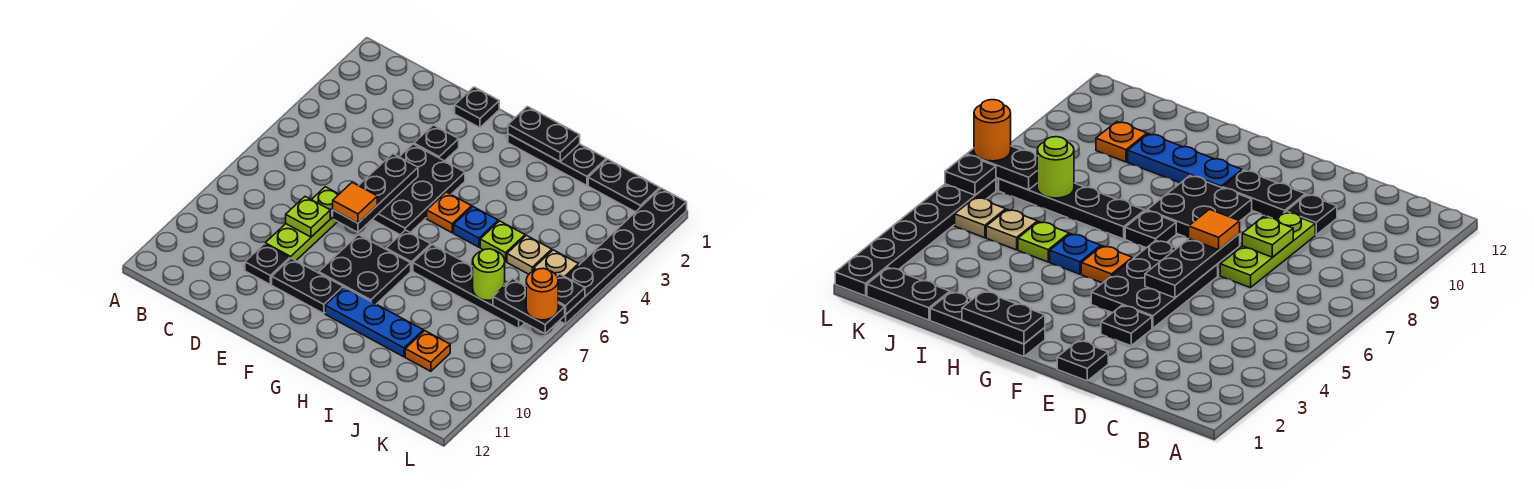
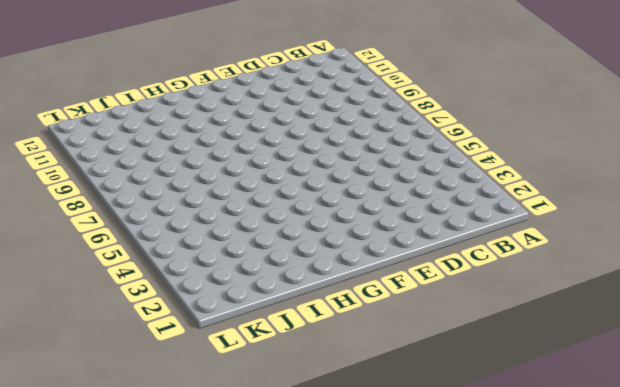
none -> lime 1x3 plate [265,187,339,261]
none -> black 1x1 plate [245,244,290,284]
none -> black 1x1 plate [455,87,499,128]

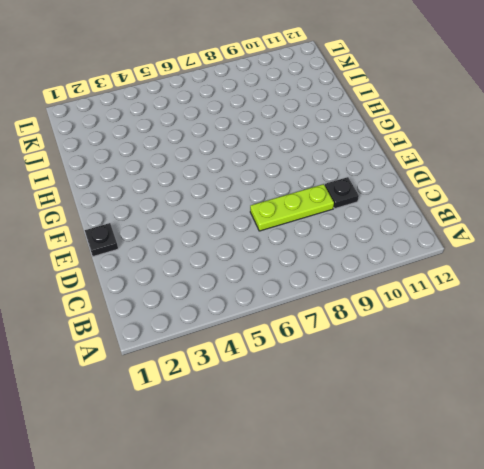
none -> black 1x1 plate [414,125,459,161]
none -> black 2x3 plate [372,144,465,235]
none -> black 1x2 plate [272,258,343,314]

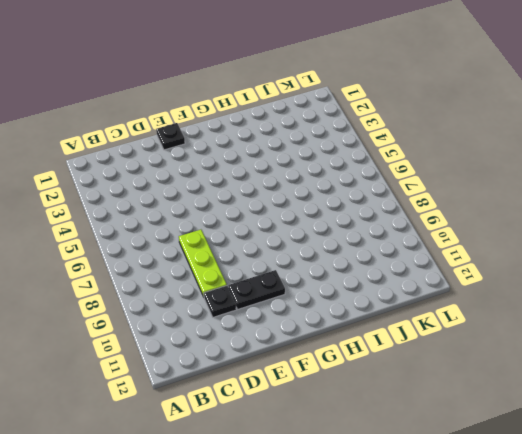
none -> black 1x1 plate [414,125,459,161]
none -> black 2x3 plate [372,144,465,235]
none -> black 2x2 plate [319,235,411,304]

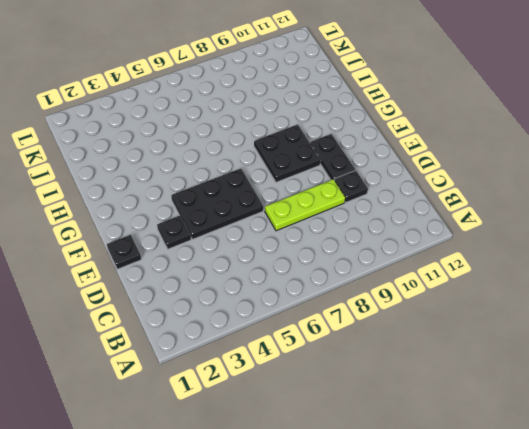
none -> black 1x3 plate [508,134,606,185]
none -> orange 1x1 plate [427,192,472,233]
none -> black 1x1 plate [386,230,431,271]

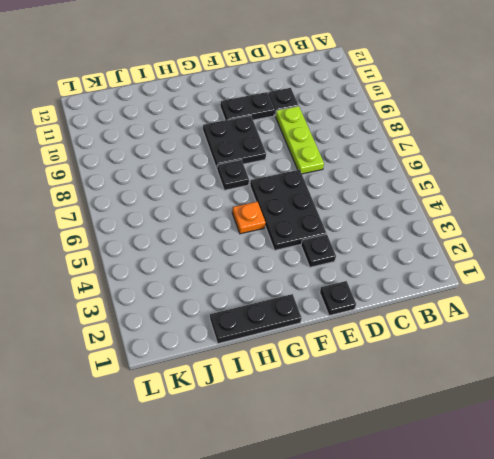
none -> blue 1x3 plate [325,287,423,357]
none -> blue 1x1 plate [454,207,498,247]
none -> black 1x4 plate [413,245,524,329]

